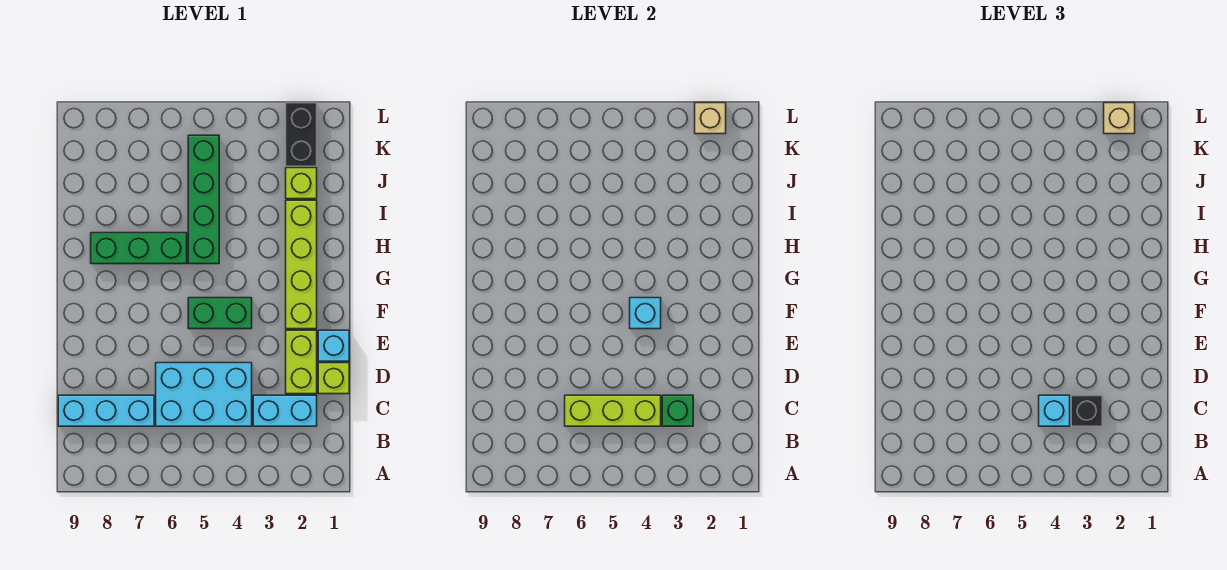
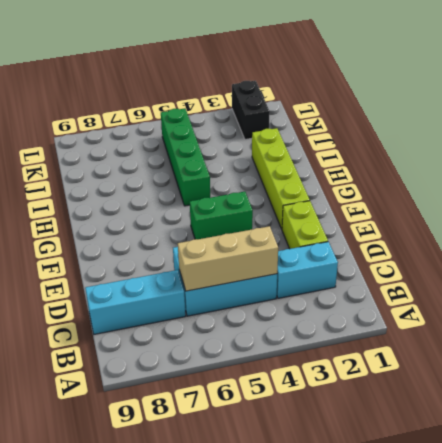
tan 1x3 brick [178,226,278,291] -> lime 1x3 brick [565,395,661,426]
none -> lime 1x1 brick [318,363,349,394]
none -> cyan 1x1 brick [318,330,349,361]
none -> green 1x3 brick [91,233,187,264]

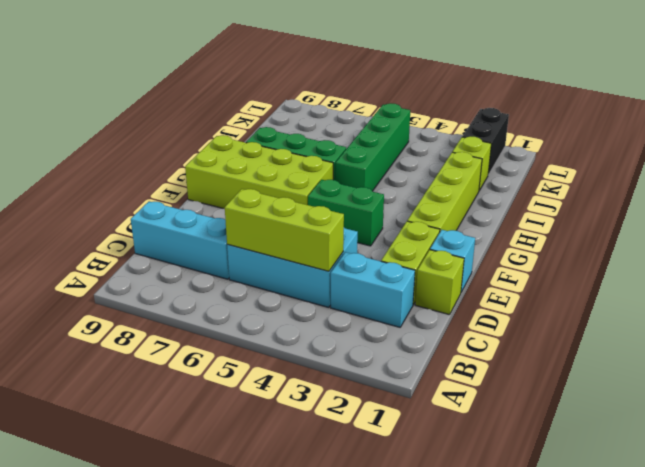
lime 2x4 brick [185,135,333,209] -> none
none -> green 1x1 brick [662,395,693,426]
none -> cyan 1x1 brick [630,298,661,329]
none -> tan 1x1 brick [695,103,726,134]

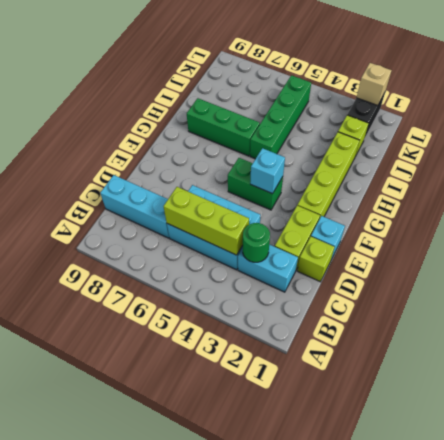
green 1x1 round brick [243,223,270,262] -> green 1x1 brick [662,395,693,426]
none -> black 1x1 brick [1071,395,1102,426]
none -> cyan 1x1 brick [1039,395,1070,426]
none -> tan 1x1 brick [1104,103,1135,134]

